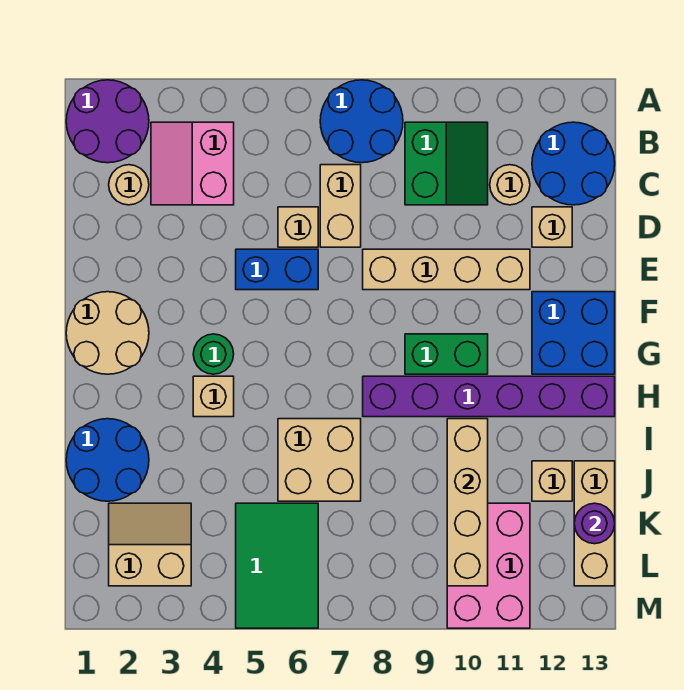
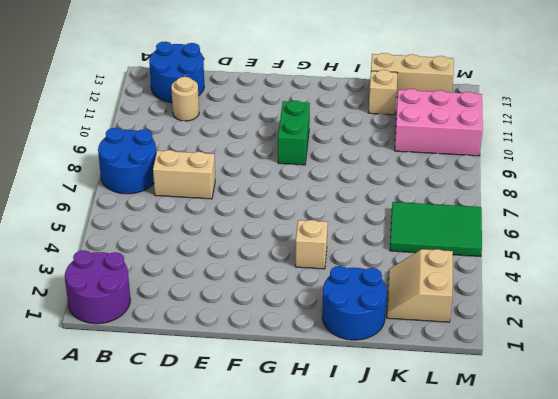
none -> pink 2x2 slope [151,122,234,205]
none -> green 2x2 slope [405,122,488,205]
none -> tan 1x1 round brick [109,165,149,205]

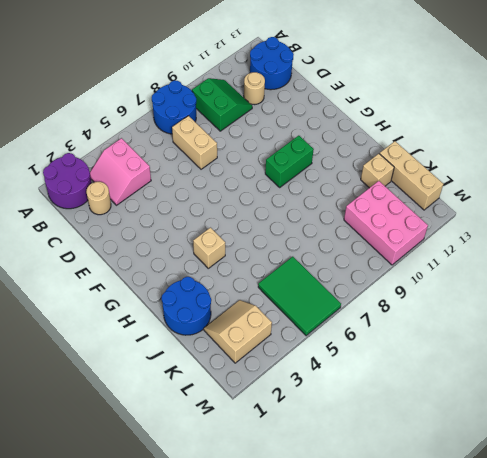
none -> tan 1x1 brick [278,207,318,247]
none -> tan 1x1 brick [532,207,572,247]
none -> blue 1x2 brick [236,249,318,290]

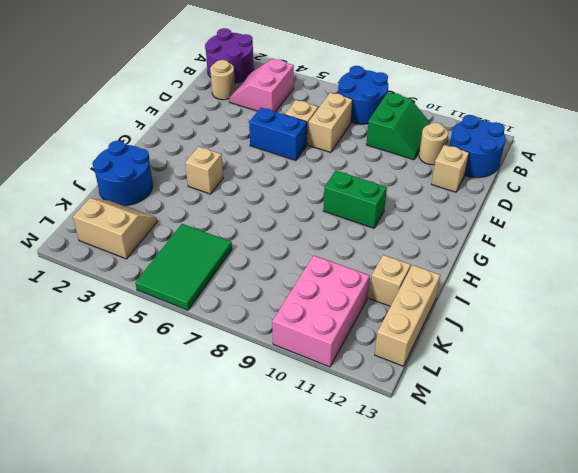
none -> tan 1x4 brick [363,249,530,290]
none -> tan 2x2 round brick [66,292,149,374]
none -> blue 2x2 brick [532,292,615,374]

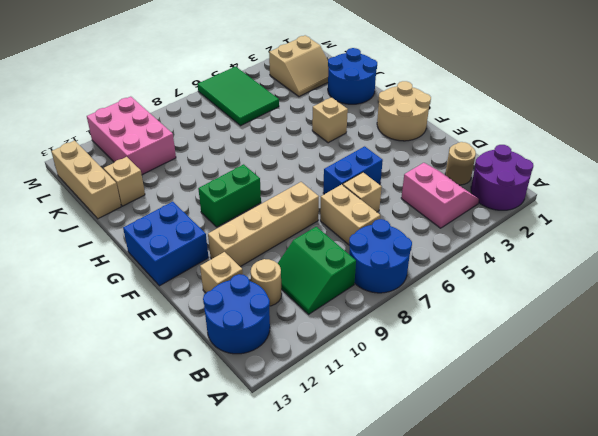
none -> green 1x1 round brick [193,334,234,374]
none -> purple 1x6 brick [363,376,615,417]
none -> tan 2x2 brick [278,419,361,501]

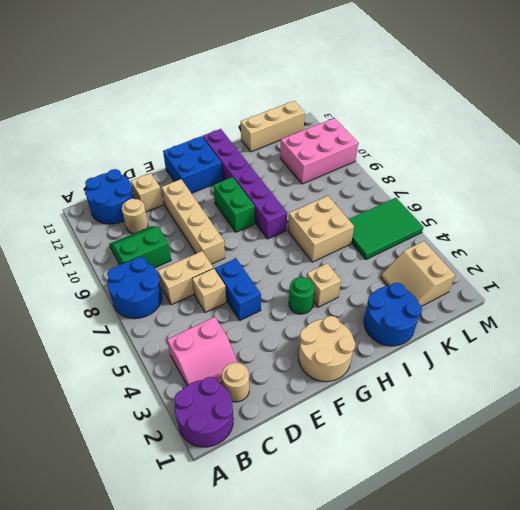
none -> tan 1x1 brick [532,461,572,501]
none -> tan 1x4 brick [447,419,488,586]
none -> purple 1x1 round brick [574,503,615,544]

